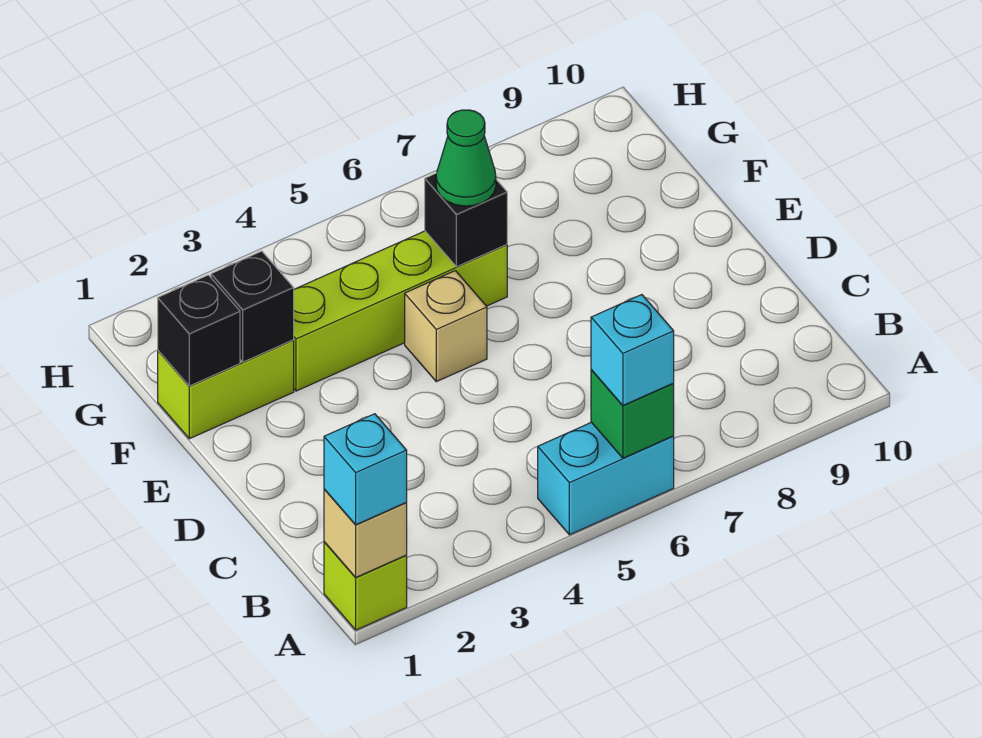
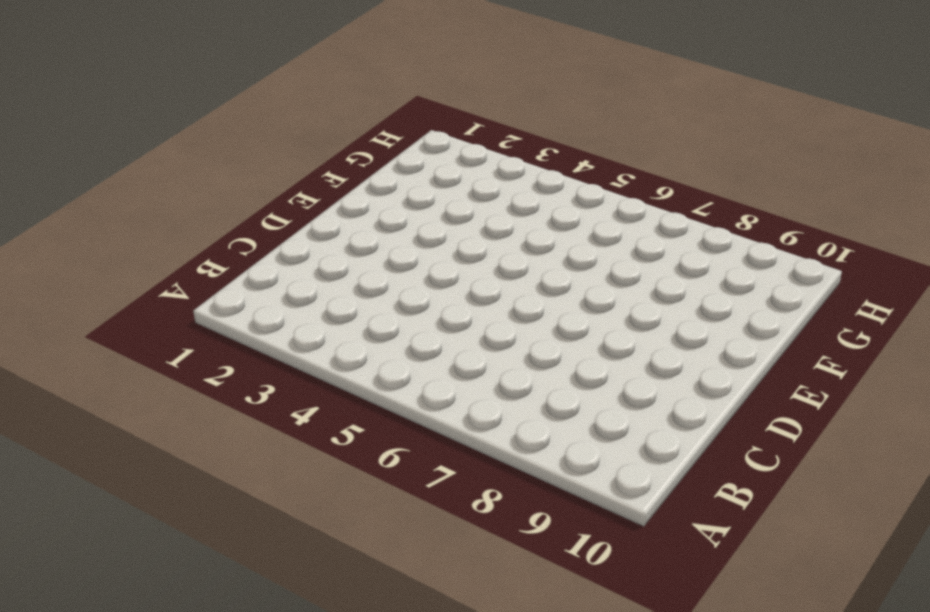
none -> lime 1x1 brick [324,542,407,630]
none -> cyan 1x2 brick [538,422,674,535]
none -> tan 1x1 brick [405,271,487,382]

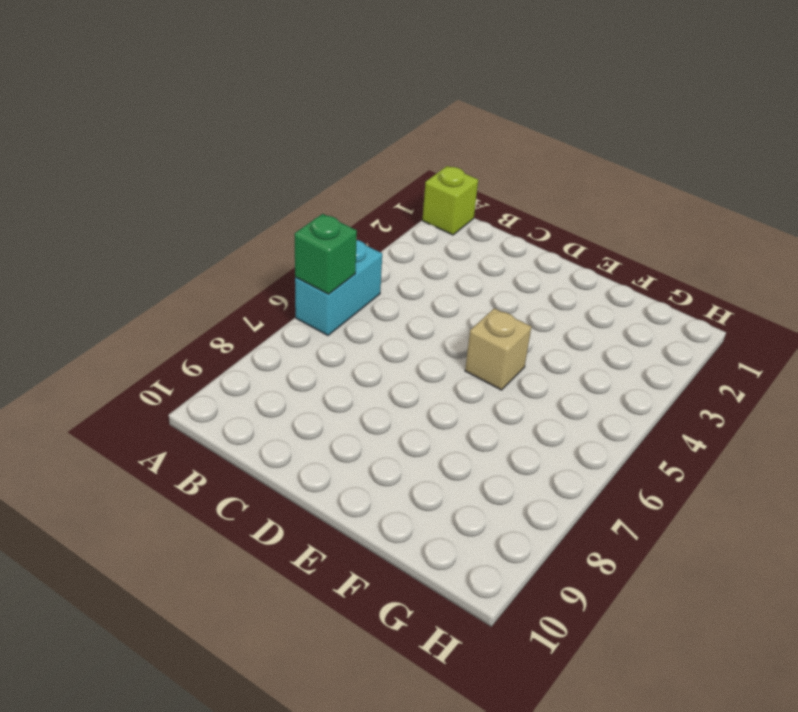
none -> lime 1x2 brick [158,340,294,439]
none -> lime 1x4 brick [294,231,507,391]
none -> tan 1x1 brick [324,489,407,577]

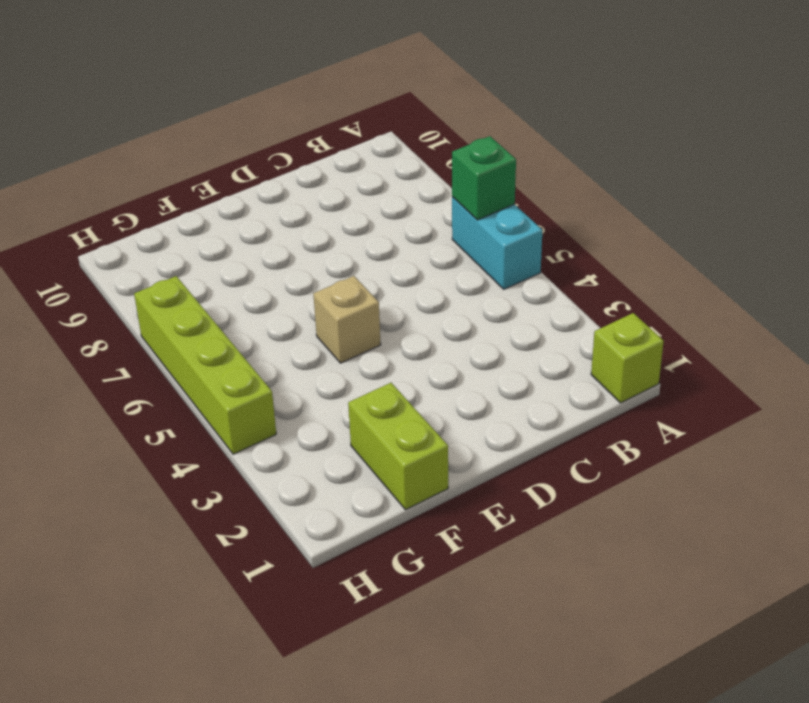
lime 1x4 brick [134,276,276,454] -> lime 1x4 brick moved to [294,231,507,391]
none -> tan 1x1 brick [324,489,407,577]
none -> black 1x1 brick [158,275,240,386]
none -> black 1x1 brick [211,251,294,362]

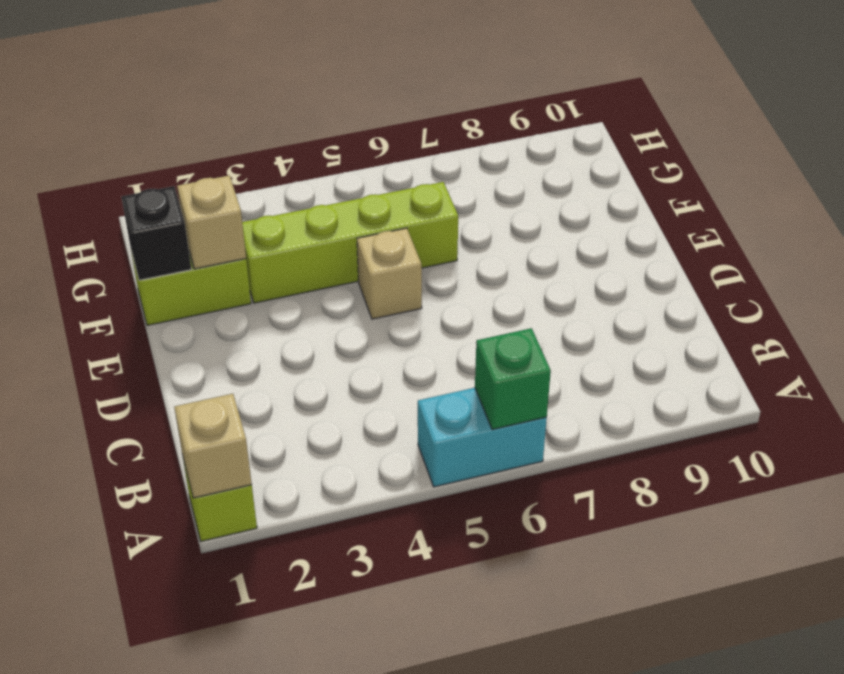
tan 1x1 brick [177,175,246,269] -> black 1x1 brick [211,251,294,362]
none -> black 1x1 brick [425,174,507,267]
none -> cyan 1x1 brick [324,414,407,525]
none -> cyan 1x1 brick [591,295,674,405]

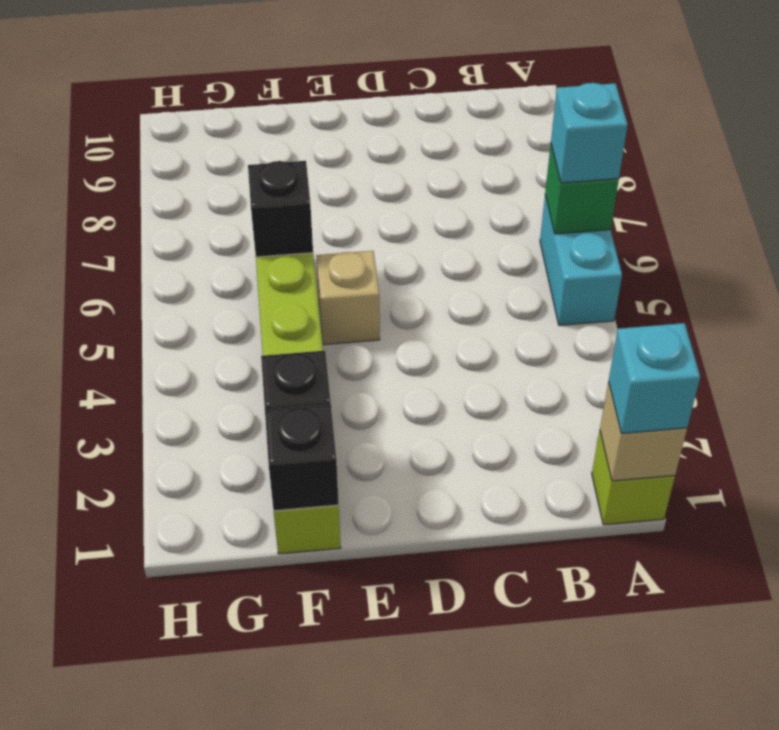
none -> green 1x1 cone [436,110,496,206]

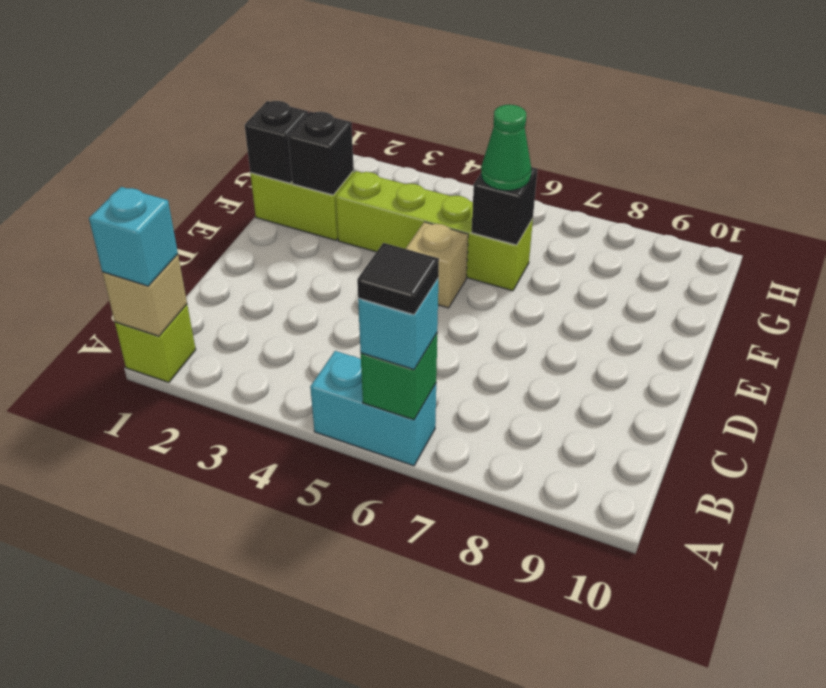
black 1x1 tile [357,243,439,315] -> none

